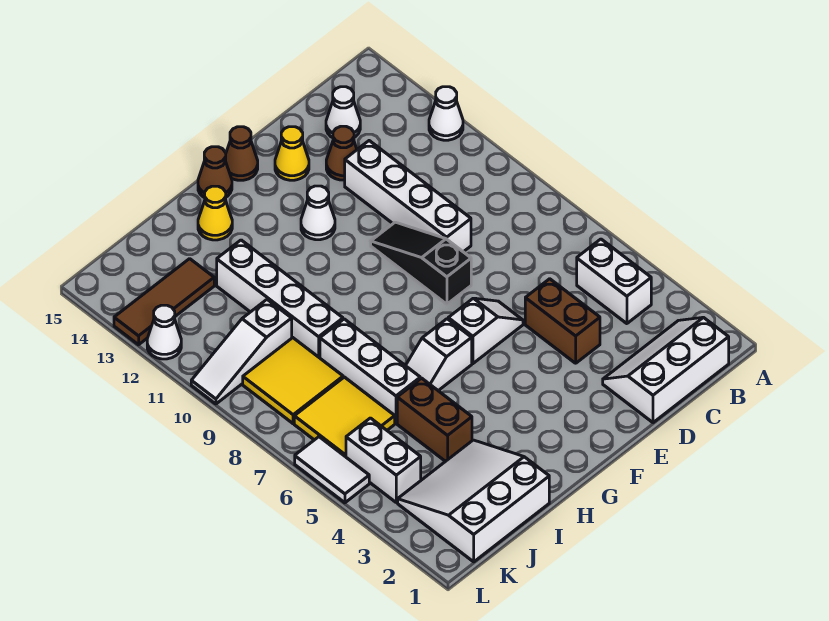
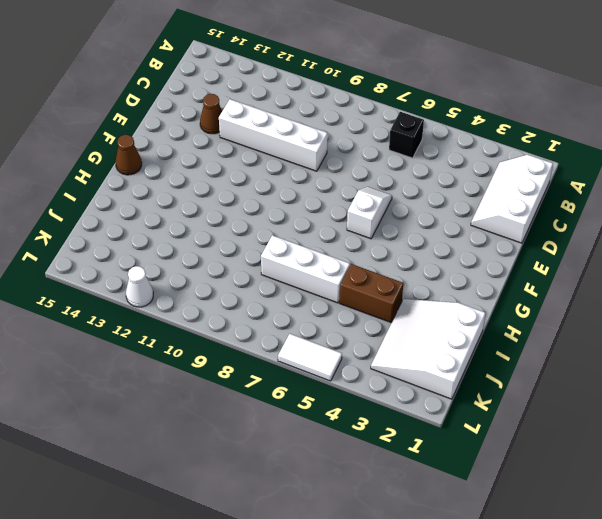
black 1x1 brick [389,112,424,158] -> none
none -> white 1x1 cone [429,87,463,140]
none -> white 1x2 brick [577,239,651,324]
none -> white 1x1 cone [326,87,360,138]

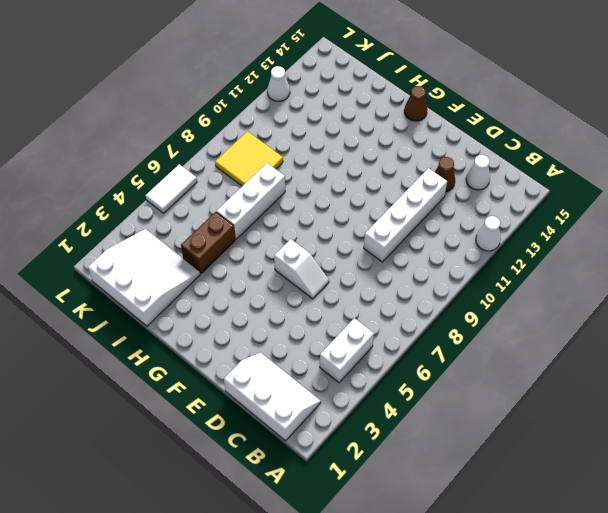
none -> brown 1x2 brick [525,279,600,363]
none -> black 1x3 slope [371,222,471,304]
none -> yellow 1x1 cone [275,127,309,180]

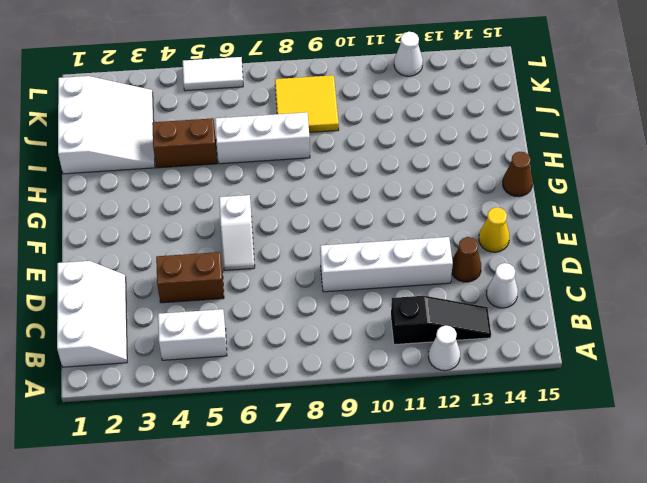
black 1x3 slope [391,296,491,345] -> black 1x3 slope moved to [371,222,471,304]
none -> white 1x1 cone [301,186,335,240]
none -> brown 1x1 cone [226,127,258,180]
none -> white 1x2 slope [406,319,472,391]

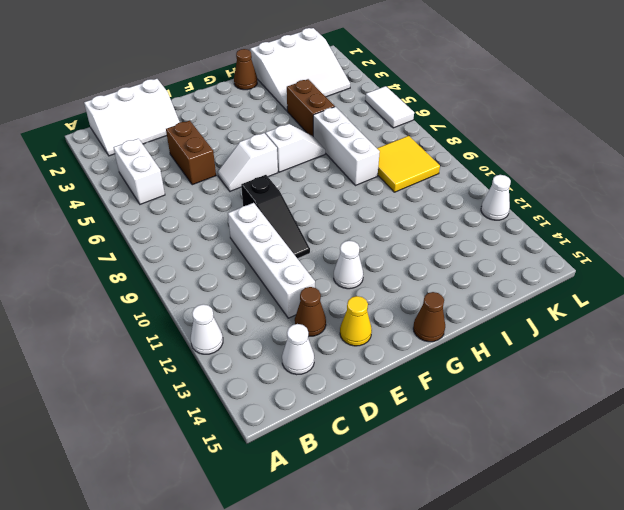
brown 1x1 cone [234,49,257,90] -> brown 1x1 cone moved to [226,127,258,180]
none -> yellow 1x1 cone [198,186,232,240]
none -> white 1x4 brick [217,240,343,358]
none -> yellow 2x2 tile [294,377,395,457]

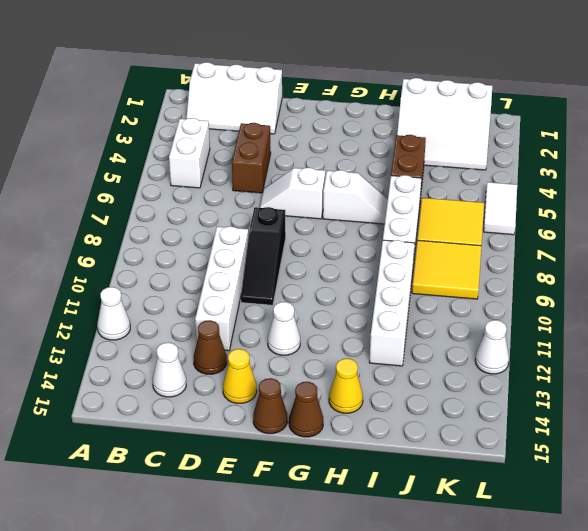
none -> white 1x3 slope [191,300,292,404]
none -> brown 1x3 tile [114,259,214,345]
none -> white 1x2 brick [346,418,421,502]

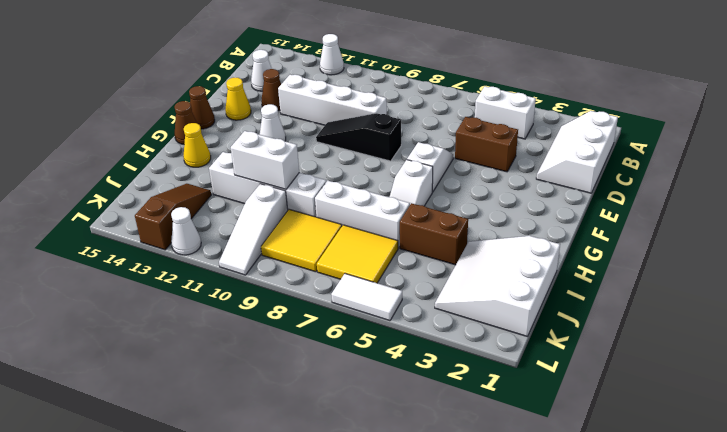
white 1x2 brick [231,131,299,189] -> white 1x2 brick moved to [346,418,421,502]
brown 1x3 slope [135,184,211,250] -> brown 1x3 tile [114,259,214,345]

